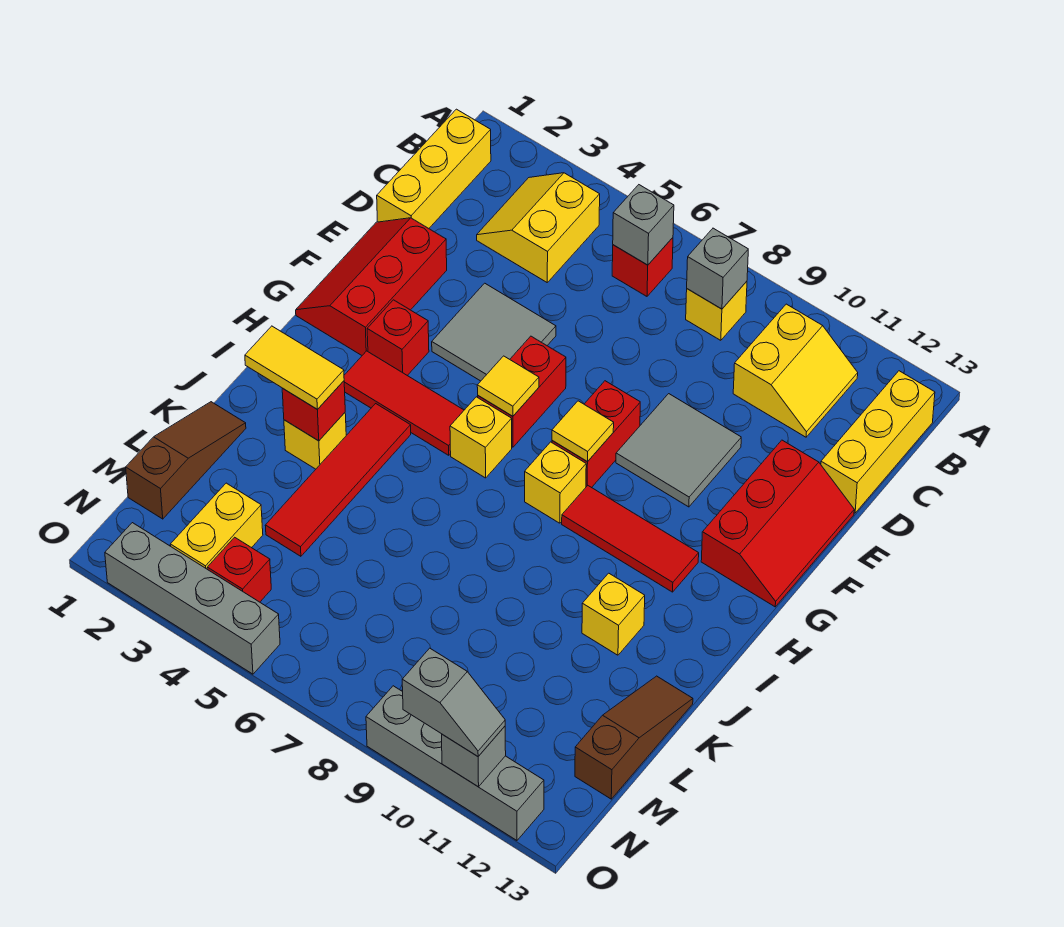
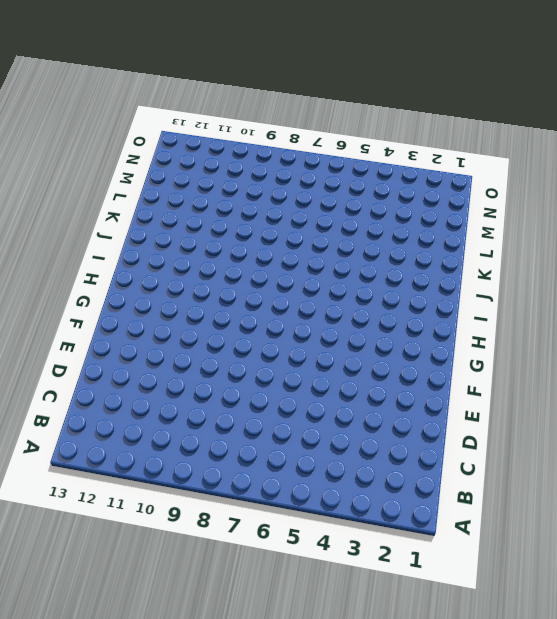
none -> yellow 1x3 brick [377,109,491,228]
none -> yellow 2x2 slope [477,173,600,282]
none -> red 1x1 brick [612,238,673,296]
none -> yellow 1x1 brick [686,281,747,340]

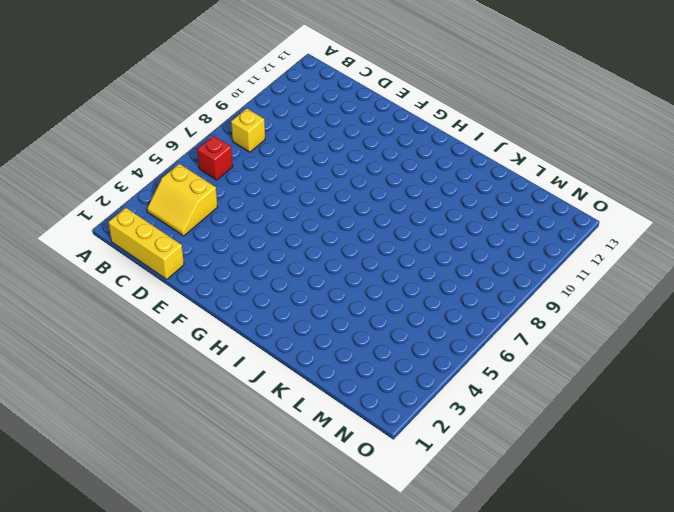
none -> yellow 2x2 slope [733,304,858,437]
none -> yellow 1x3 brick [821,371,935,513]
none -> red 2x3 slope [296,218,447,355]
none -> grey 2x2 tile [432,283,556,381]

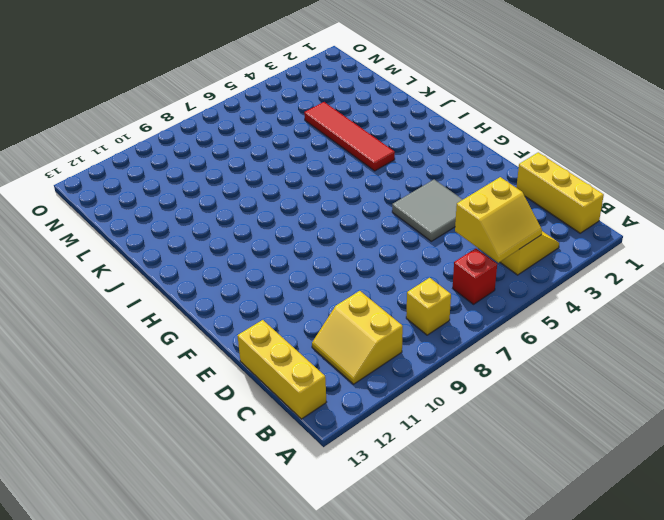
yellow 2x2 slope [455,177,542,263] -> none
none -> red 2x3 slope [296,218,447,355]
none -> grey 2x2 tile [616,394,741,507]
none -> red 2x3 slope [701,440,854,607]
none -> red 1x2 brick [478,336,566,447]

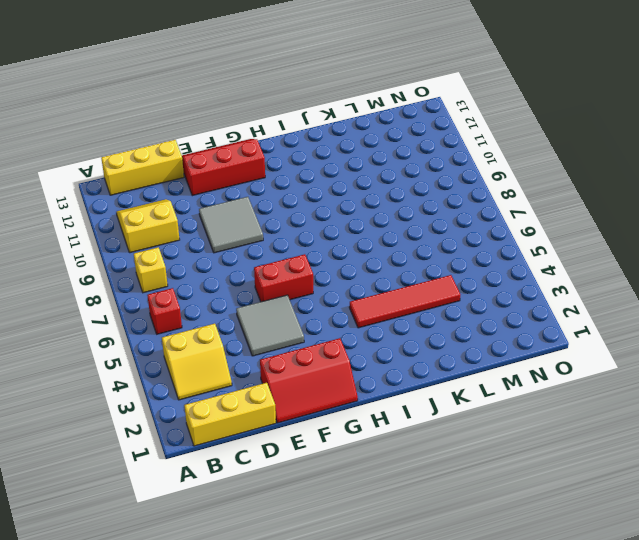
none -> red 1x2 brick [552,381,640,488]
none -> red 1x1 brick [367,300,429,376]
none -> red 1x3 tile [344,351,464,455]
none -> yellow 1x1 brick [450,397,512,478]

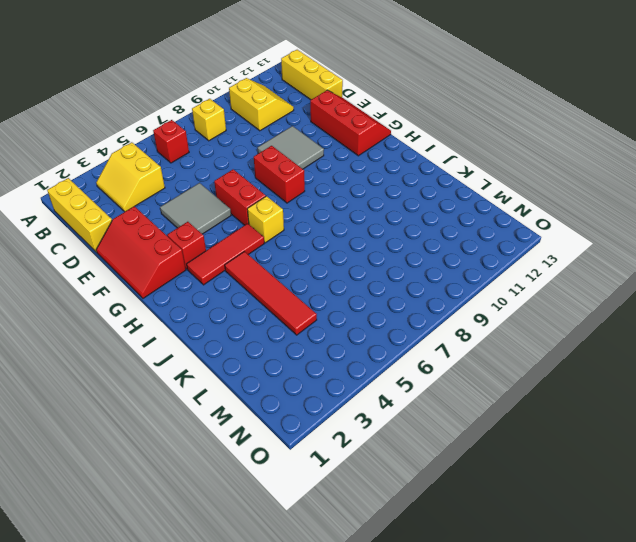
none -> yellow 1x1 brick [525,442,586,523]
none -> red 1x3 tile [562,486,699,592]
none -> yellow 1x1 brick [284,413,346,469]
none -> yellow 1x1 brick [582,573,645,655]

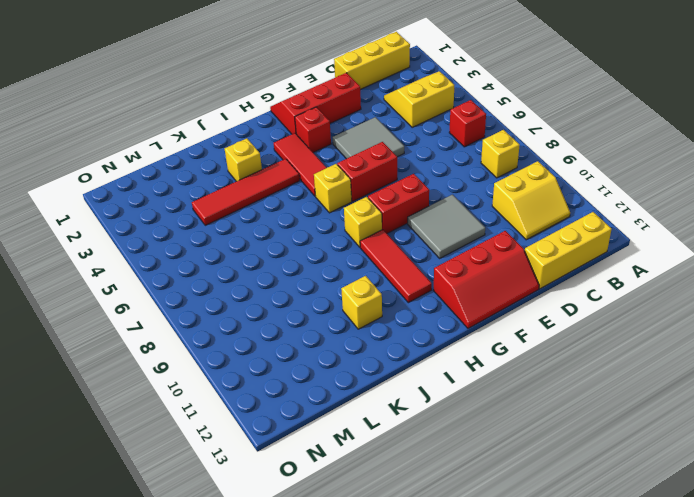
none -> brown 1x3 slope [126,402,246,519]
none -> brown 1x3 slope [575,676,693,799]
none -> yellow 1x2 brick [170,483,263,569]
none -> red 1x1 brick [207,537,271,602]

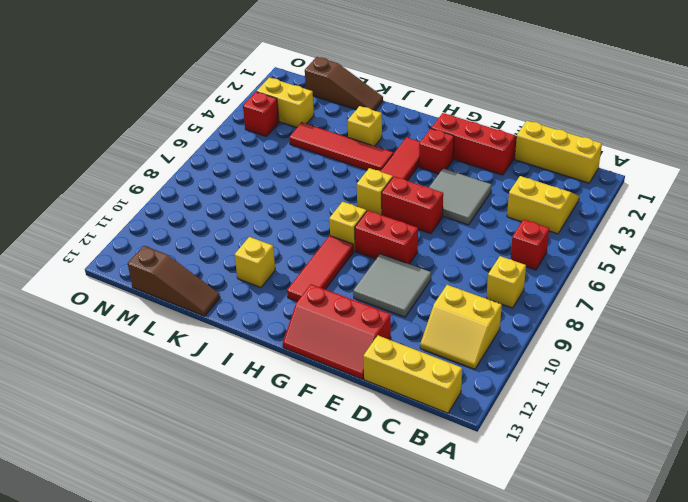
none -> grey 1x4 brick [105,523,280,674]
none -> grey 1x4 brick [366,686,544,840]
none -> grey 1x1 brick [613,185,674,265]
none -> grey 1x1 brick [687,228,748,309]

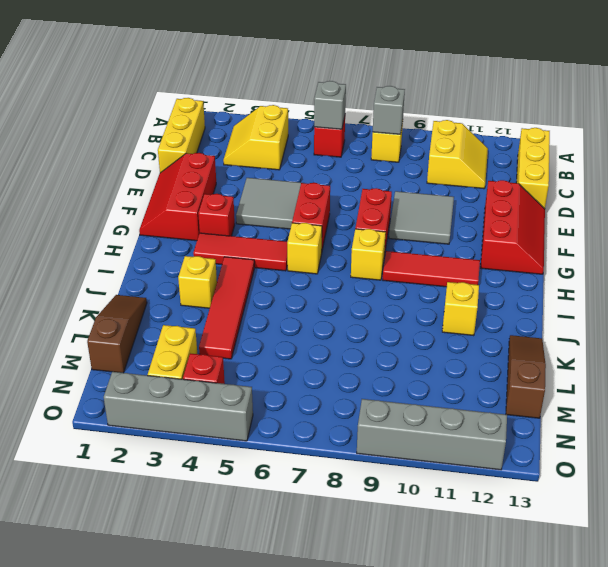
none -> yellow 1x1 tile [477,356,539,416]
none -> yellow 1x1 tile [552,401,614,462]
none -> red 1x1 brick [282,381,345,441]
none -> grey 1x1 brick [442,726,506,787]

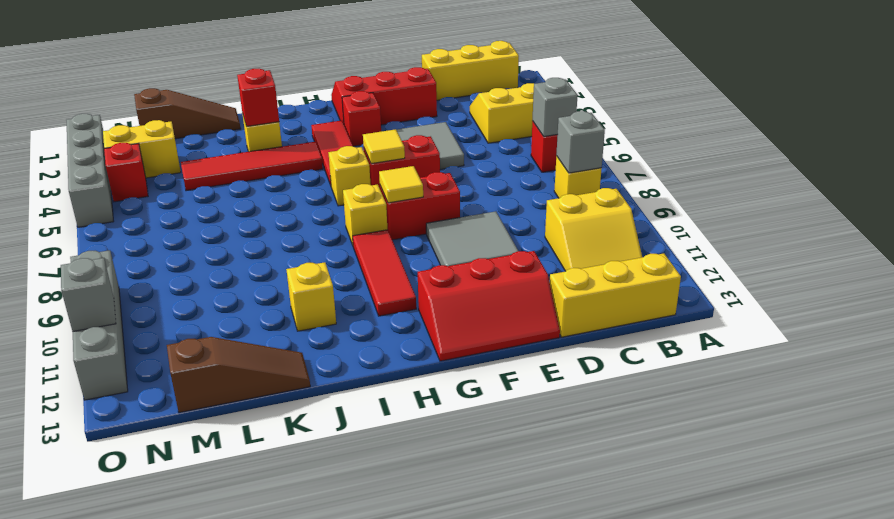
none -> yellow 1x2 tile [245,326,344,409]
none -> grey 1x2 slope [402,648,505,756]

